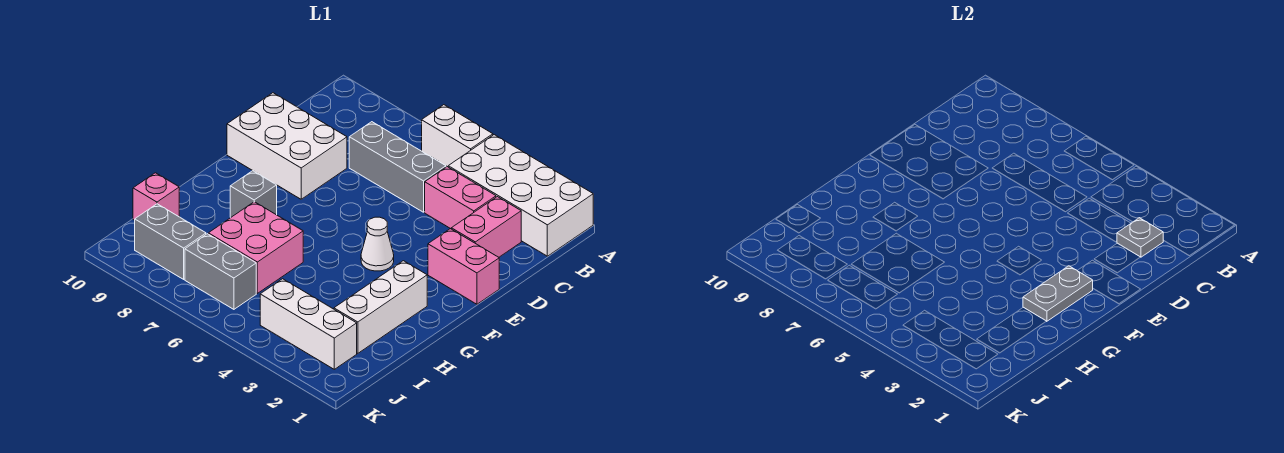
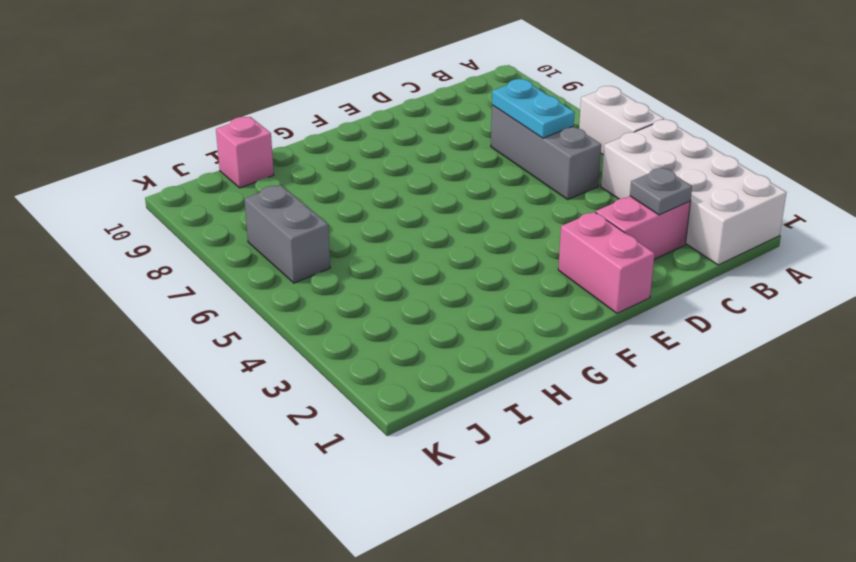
cyan 1x2 plate [492,79,575,138] -> none
none -> pink 1x2 brick [425,167,496,229]
none -> white 2x3 brick [227,93,347,199]
none -> white 1x1 cone [361,217,394,271]

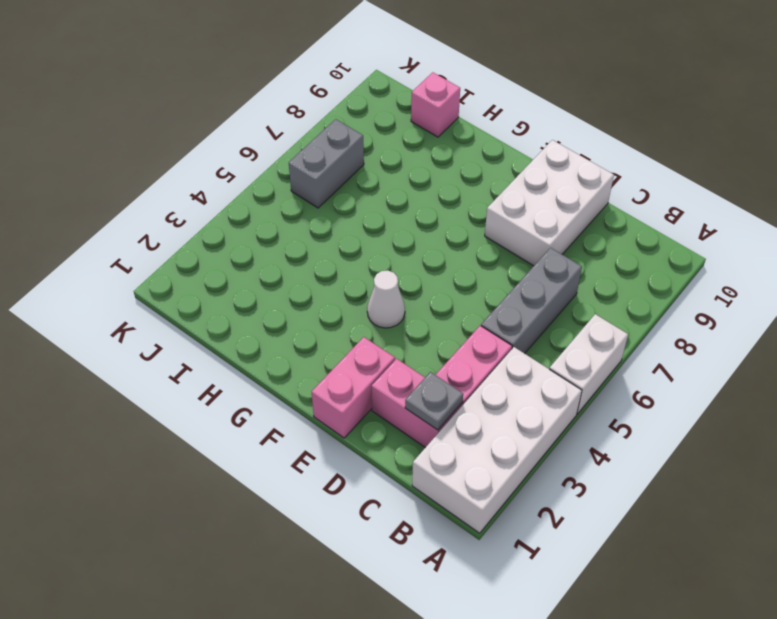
none -> white 1x3 brick [334,261,427,353]
none -> grey 1x1 brick [230,171,277,217]
none -> pink 2x2 brick [208,202,303,293]

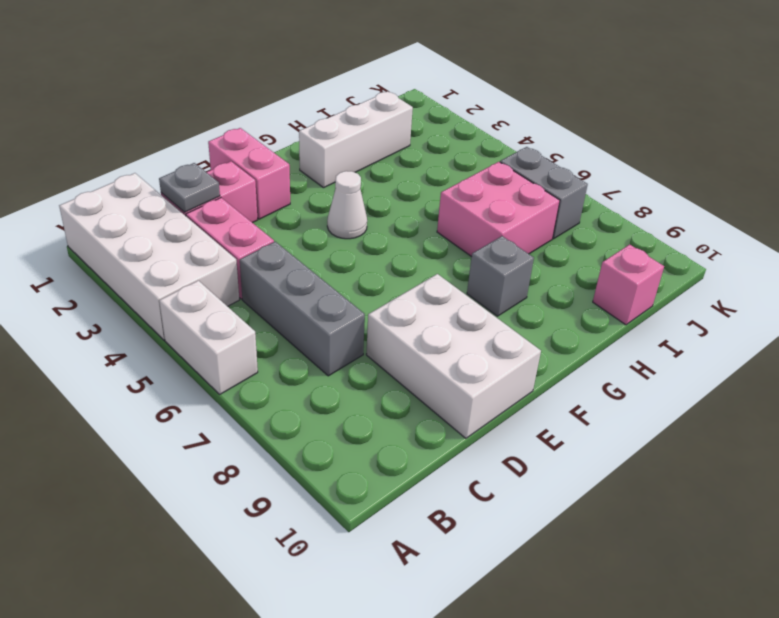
none -> white 1x3 brick [260,279,357,369]
none -> grey 1x2 brick [135,204,206,279]
none -> grey 1x2 plate [1023,266,1093,321]

